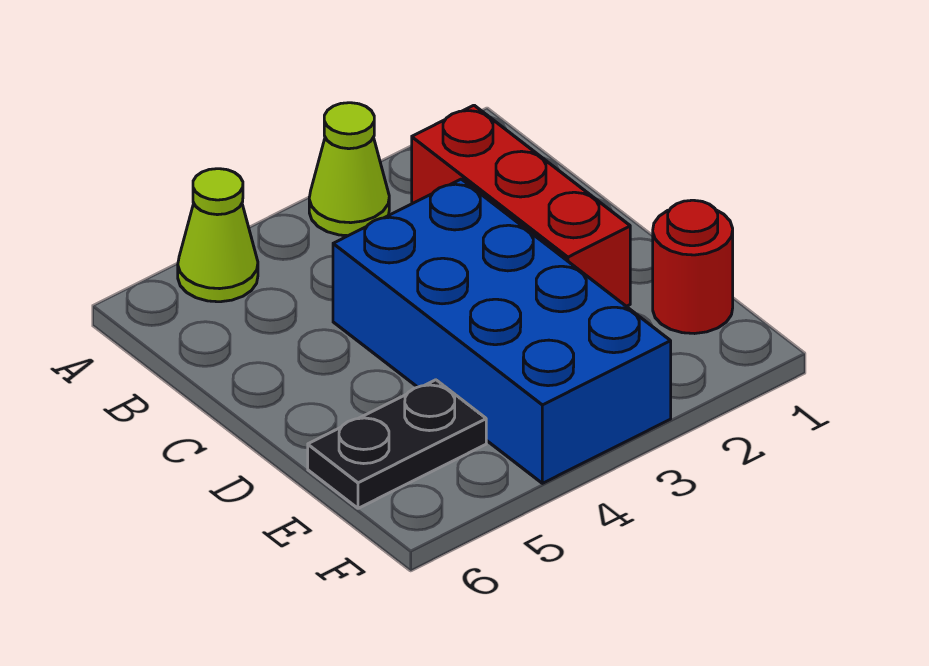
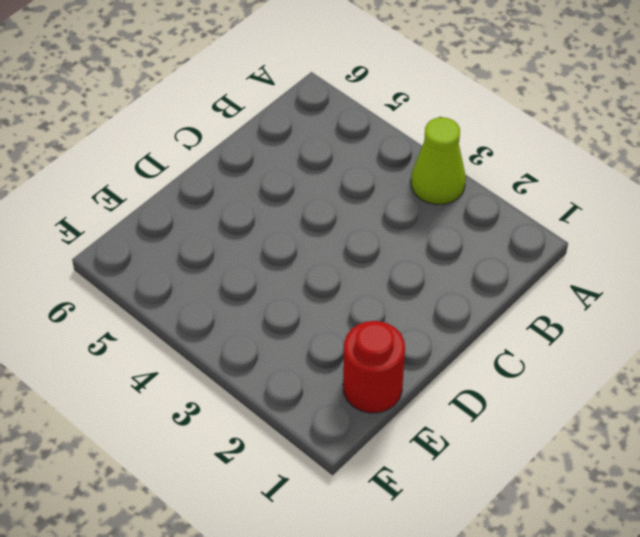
none -> lime 1x1 cone [178,169,258,302]
none -> red 1x3 brick [412,105,630,306]

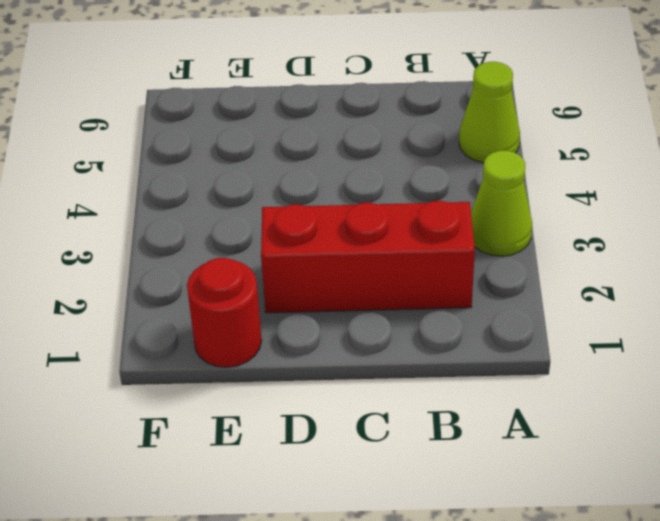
none -> blue 2x4 brick [333,179,671,483]
none -> black 1x2 plate [308,380,486,508]

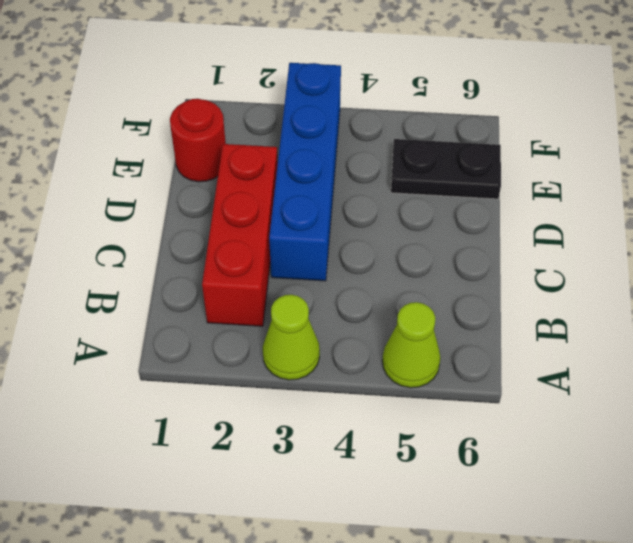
blue 1x4 brick [269,63,341,281] -> blue 2x4 brick [333,179,671,483]

